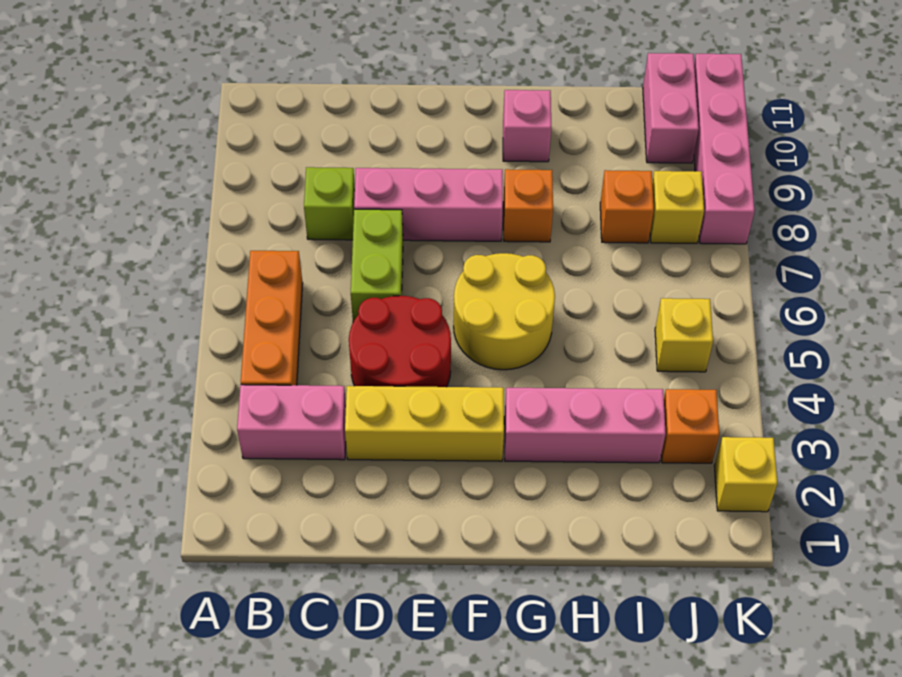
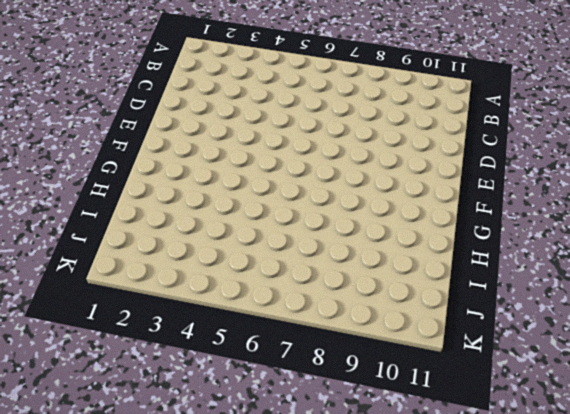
none -> pink 1x2 brick [237,385,346,460]
none -> orange 1x3 brick [241,251,303,385]
none -> lime 1x1 brick [304,167,355,240]

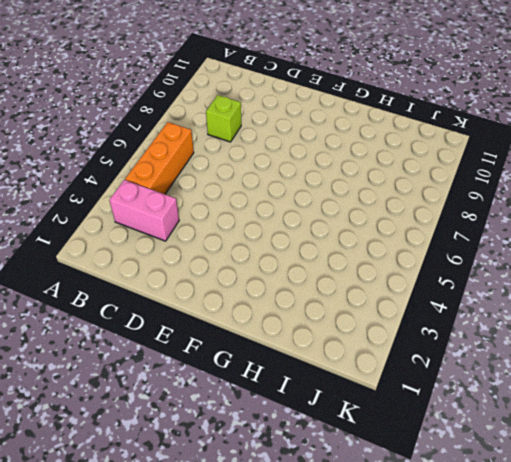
none -> yellow 1x3 brick [345,386,504,461]
none -> red 2x2 round brick [349,296,451,387]
none -> lime 1x2 brick [351,209,403,322]

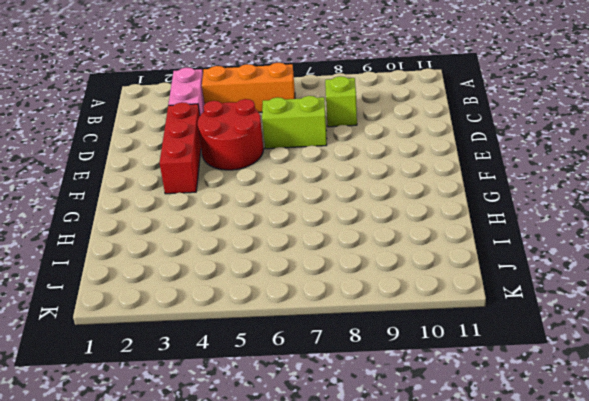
red 1x3 brick [160,102,201,194] -> yellow 1x3 brick [345,386,504,461]
none -> pink 1x3 brick [354,168,503,241]
none -> yellow 2x2 round brick [454,253,555,370]
none -> pink 1x3 brick [504,388,666,463]

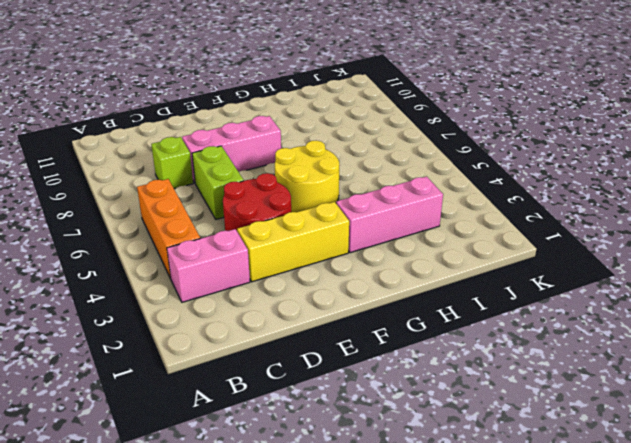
none -> orange 1x1 brick [503,169,553,242]
none -> pink 1x1 brick [503,90,551,162]
none -> orange 1x1 brick [600,170,654,243]

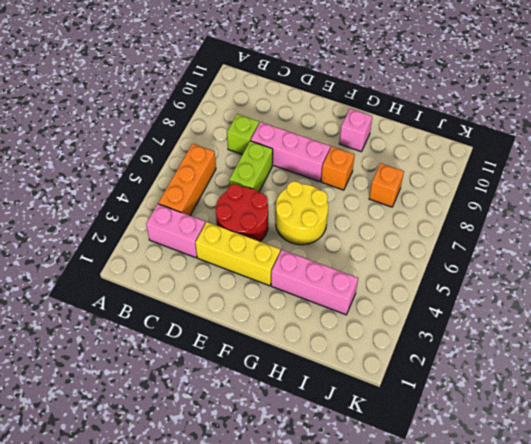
none -> orange 1x1 brick [661,389,719,463]
none -> yellow 1x1 brick [655,298,713,372]
none -> yellow 1x1 brick [650,171,704,243]

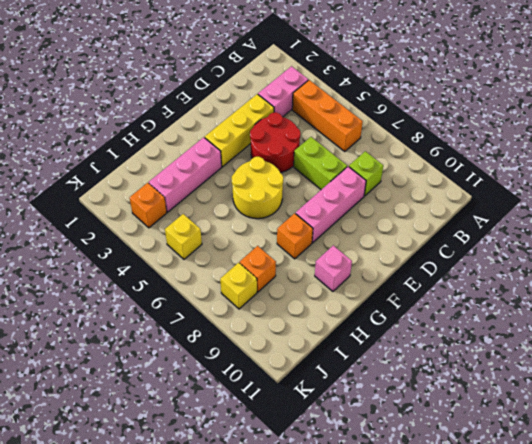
none -> pink 1x2 brick [643,53,699,163]
none -> yellow 1x1 brick [714,437,777,512]
none -> pink 1x4 brick [694,54,755,244]

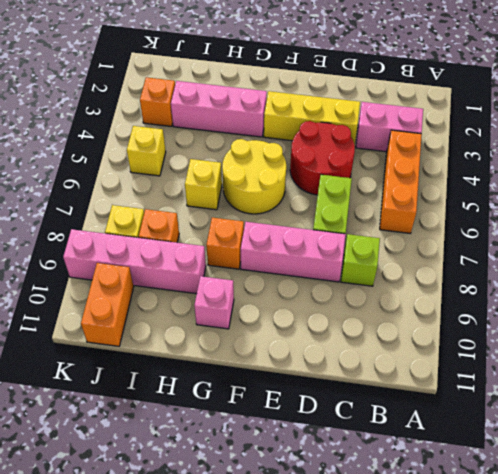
yellow 1x1 brick [185,159,222,210] -> yellow 1x1 brick moved to [714,437,777,512]
pink 1x4 brick [63,229,206,294] -> pink 1x4 brick turned to [694,54,755,244]
orange 1x2 brick [81,263,134,346] -> pink 1x2 brick [643,53,699,163]

